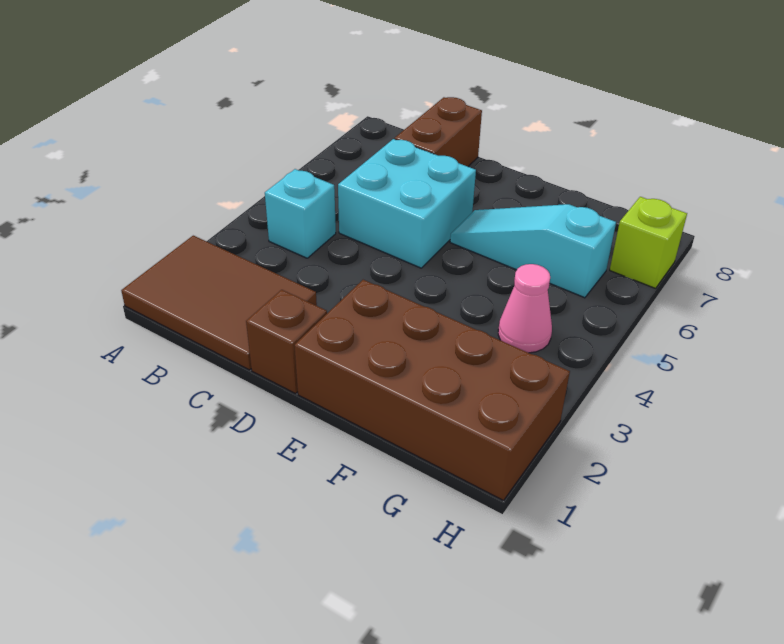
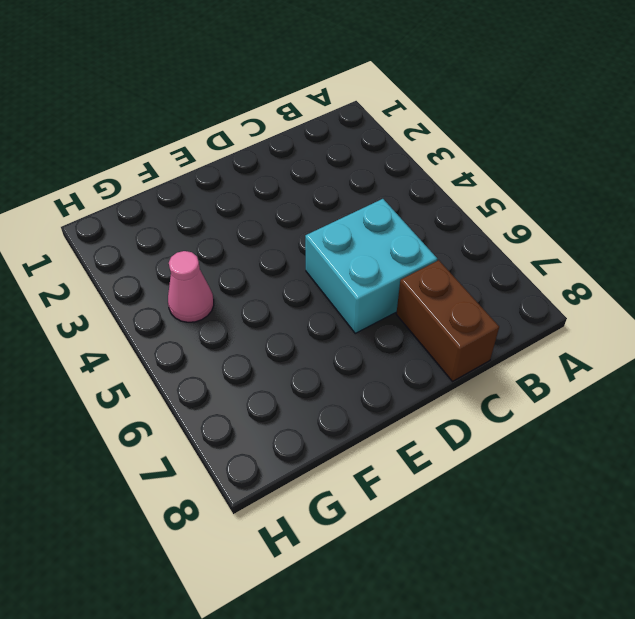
none -> brown 2x3 tile [121,236,317,370]
none -> cyan 1x1 brick [265,169,336,258]

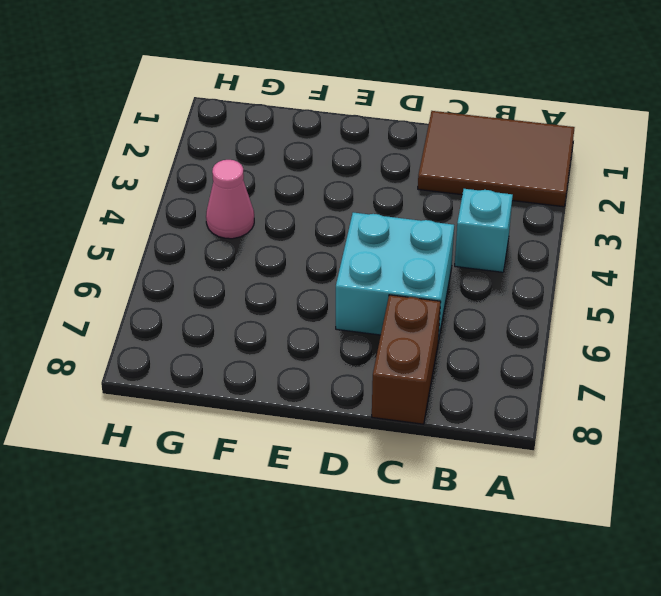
none -> brown 1x1 brick [246,290,327,394]
none -> brown 2x4 brick [294,280,570,501]

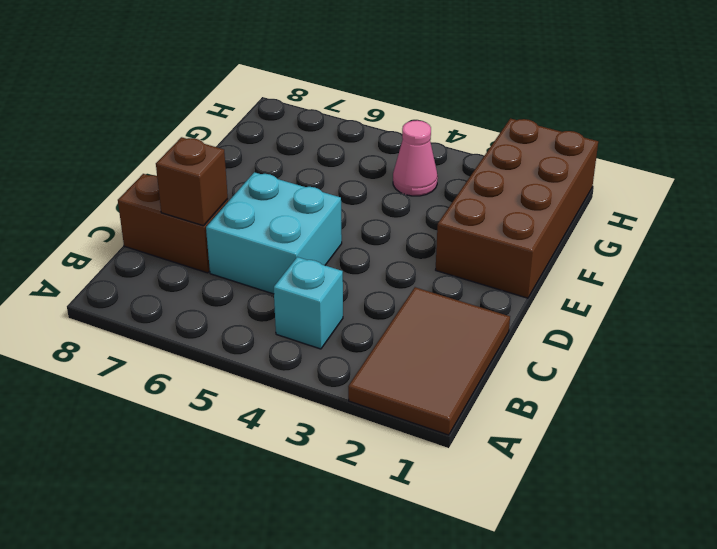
brown 1x1 brick [156,137,228,226] -> brown 1x1 brick moved to [246,290,327,394]
none -> cyan 1x3 slope [450,204,616,298]
none -> lime 1x1 brick [610,197,687,288]

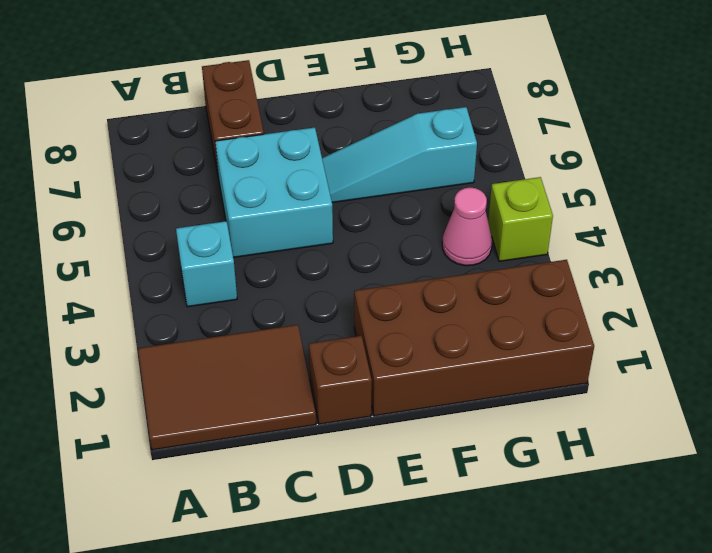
lime 1x1 brick [488,177,553,261] -> lime 1x1 brick moved to [610,197,687,288]

